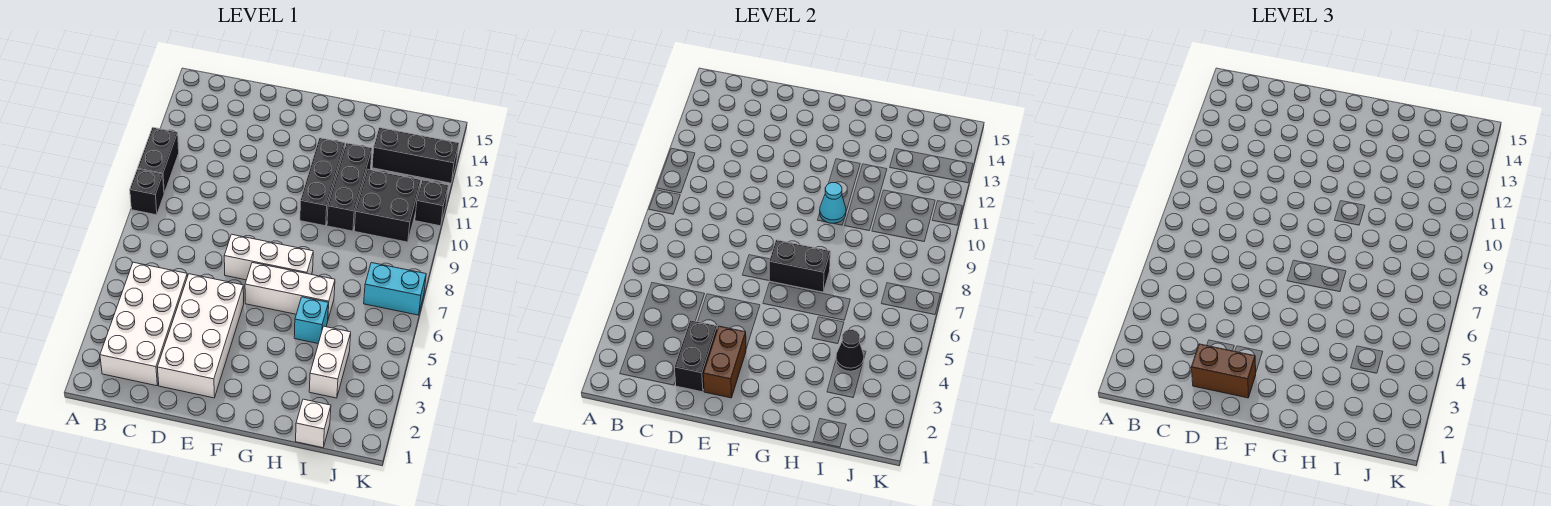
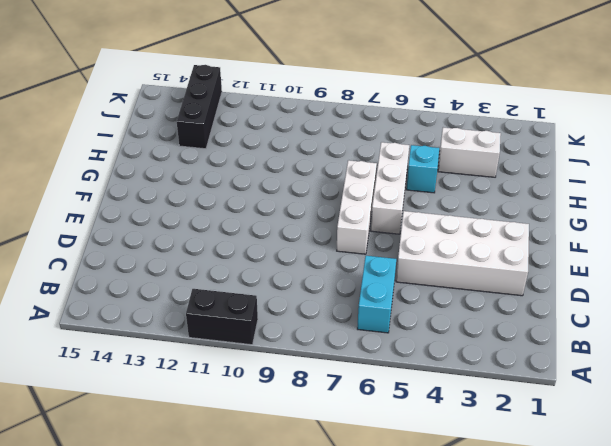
cyan 1x2 brick [357,256,396,333] -> cyan 1x2 brick moved to [364,263,426,315]
none -> black 1x1 brick [130,169,164,215]
none -> white 2x4 brick [100,262,187,386]
none -> black 1x3 brick [300,138,345,226]

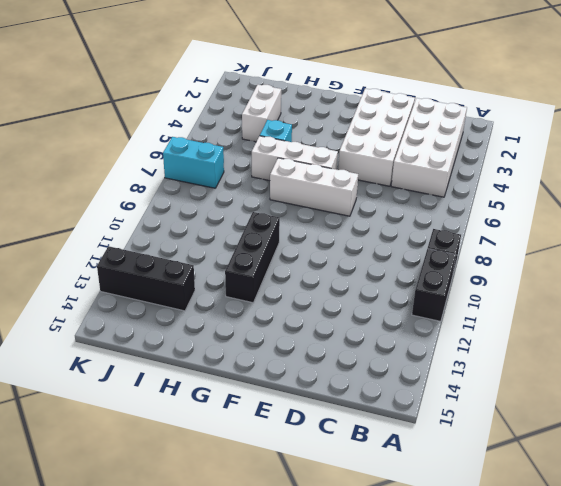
none -> black 1x3 brick [327,143,372,231]
none -> white 1x1 brick [296,399,331,448]
none -> black 2x2 brick [354,170,421,242]

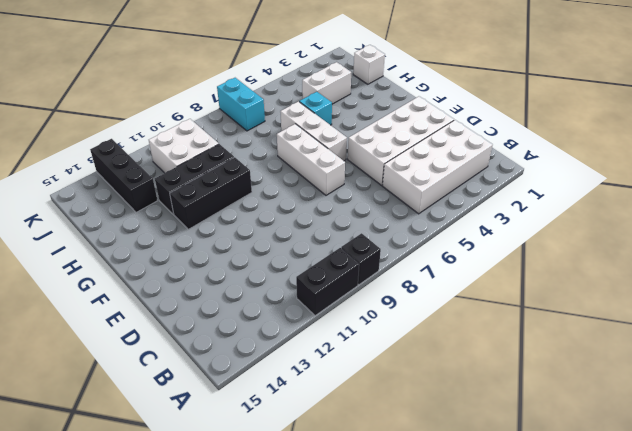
white 2x2 brick [149,119,219,173] -> black 2x2 brick [354,170,421,242]
none -> black 1x1 brick [415,180,448,226]
none -> black 1x2 brick [674,320,717,392]
none -> brown 1x2 brick [703,326,746,398]

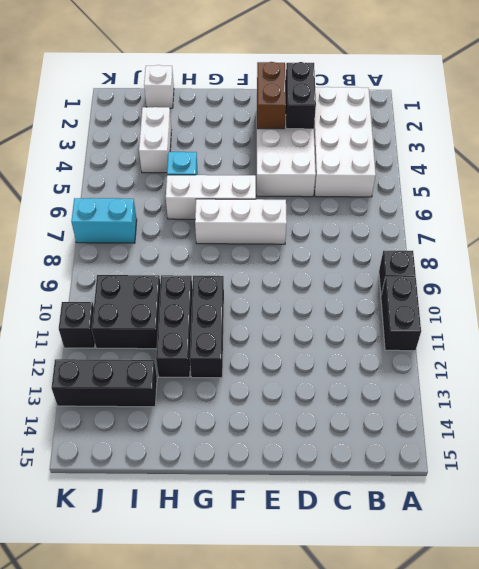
none -> black 1x2 brick [769,240,830,292]
none -> cyan 1x1 cone [820,183,846,223]
none -> black 1x1 cone [836,330,864,371]

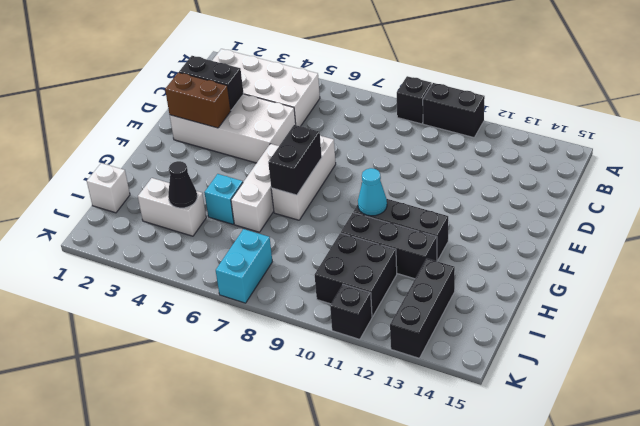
none -> brown 1x2 brick [1191,344,1256,398]

